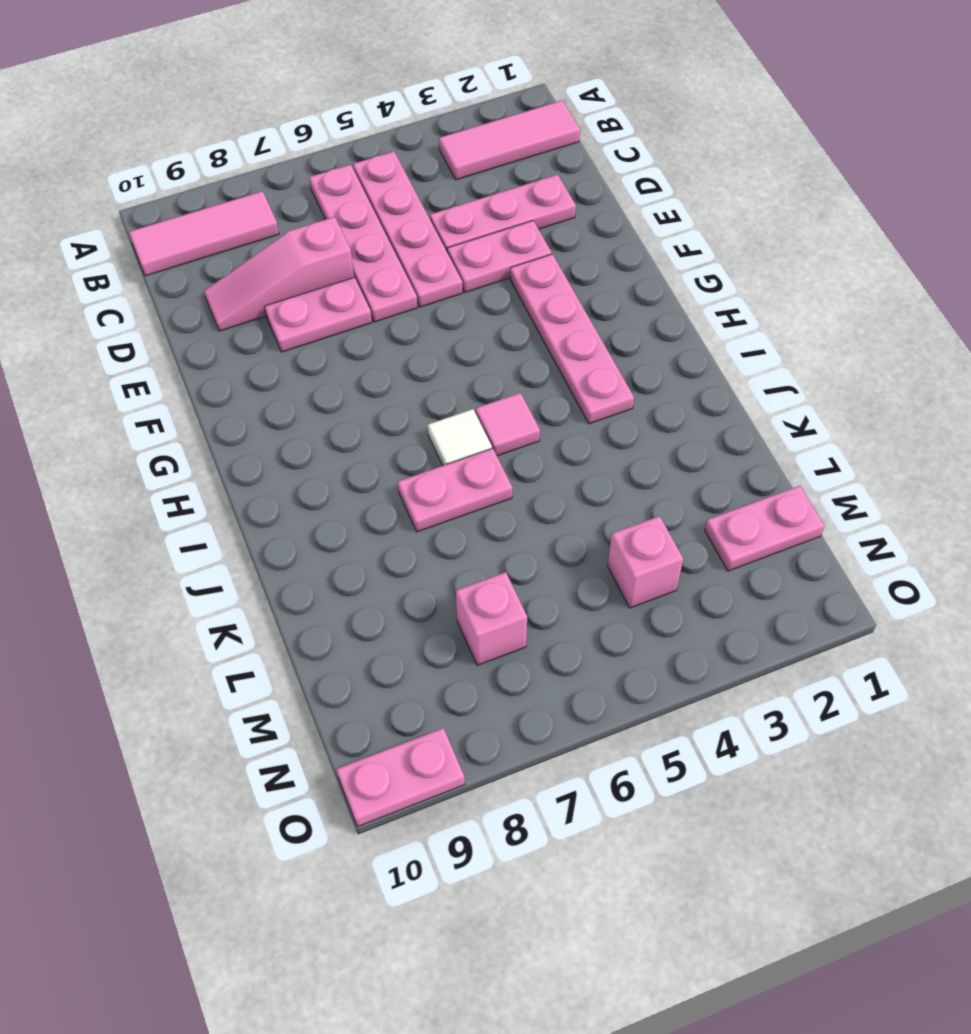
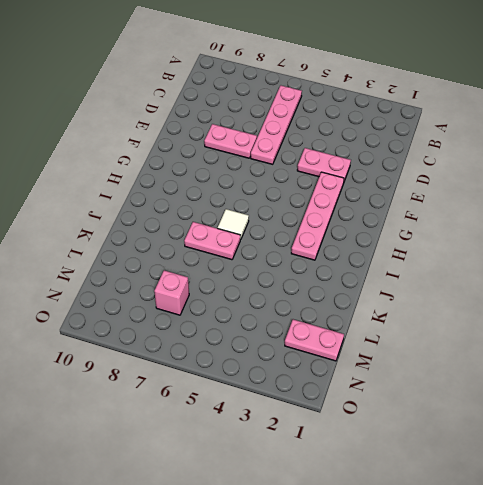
none -> pink 1x3 tile [439,101,580,180]
none -> pink 1x4 plate [353,152,463,307]
none -> pink 1x3 tile [129,191,279,276]

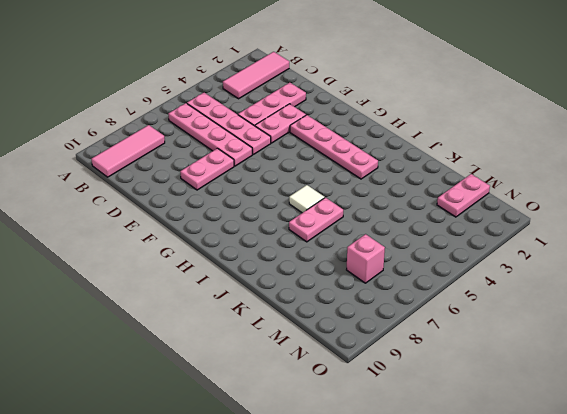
none -> pink 1x3 slope [204,217,354,331]
none -> pink 1x1 tile [476,393,540,456]
none -> pink 1x1 brick [608,516,683,608]

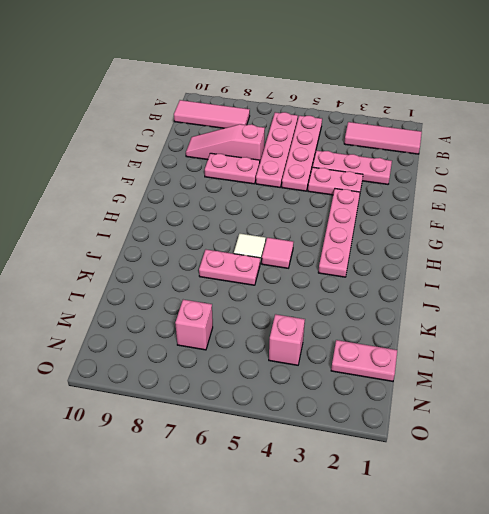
none -> pink 1x2 plate [336,728,465,827]

